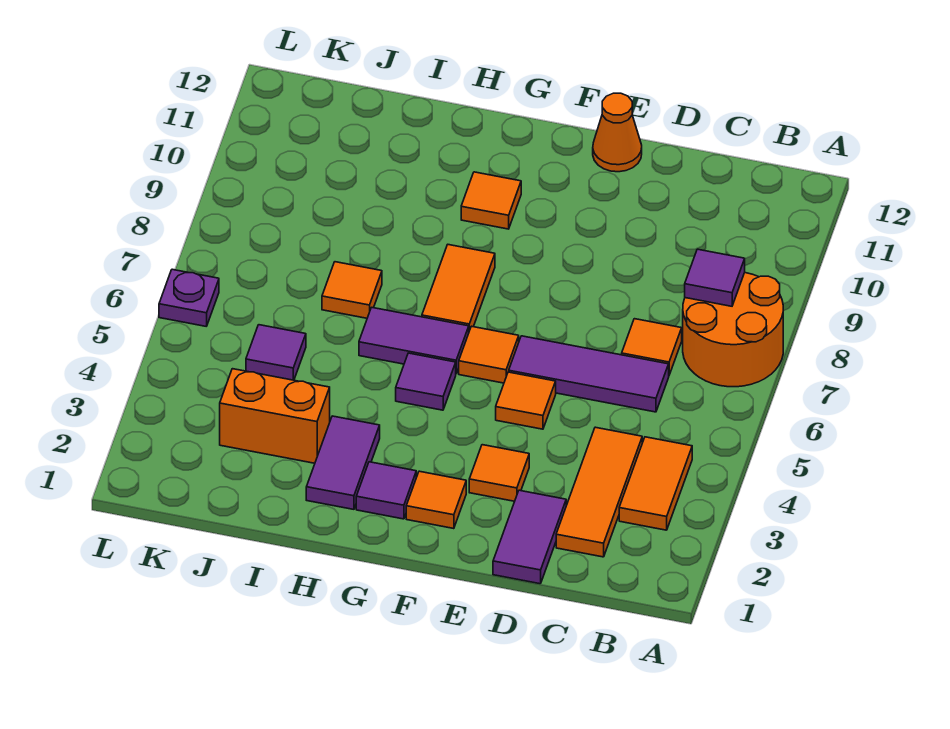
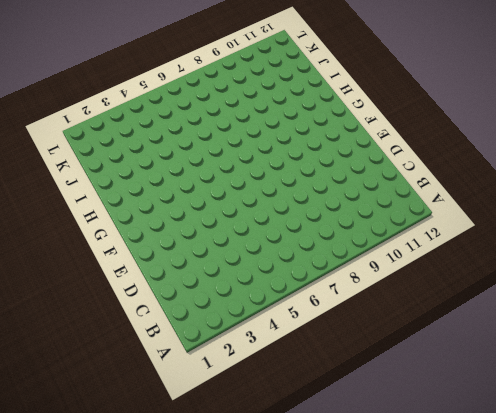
none -> orange 2x2 round brick [683,273,783,387]
none -> orange 1x2 tile [619,437,692,530]
none -> orange 1x3 tile [556,427,642,557]

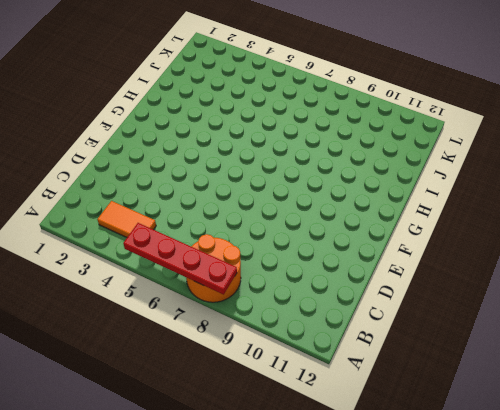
red 1x4 plate [123,223,237,294] -> none
none -> orange 1x3 tile [556,427,642,557]
none -> purple 1x3 tile [509,336,669,412]
none -> orange 1x1 tile [622,319,682,375]

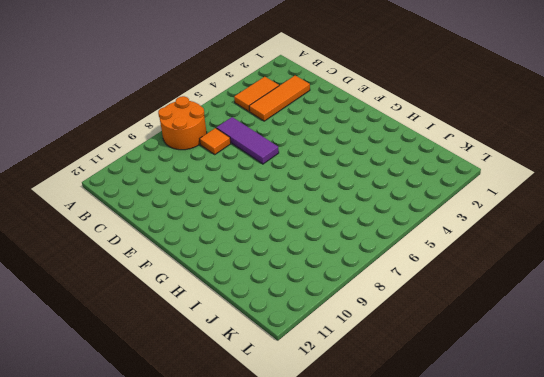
none -> purple 1x2 tile [493,490,566,584]
none -> orange 1x1 tile [469,445,529,501]
none -> orange 1x1 tile [496,372,556,429]

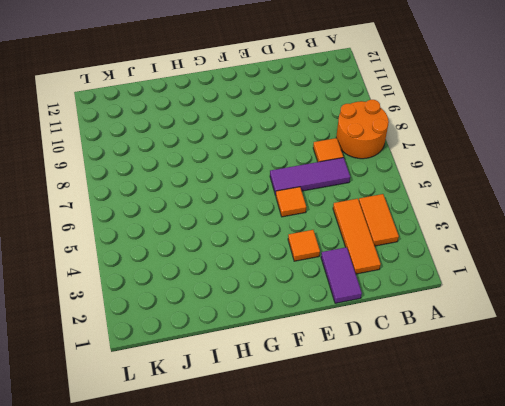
none -> orange 1x1 cone [593,93,642,172]
none -> orange 1x1 tile [406,471,466,529]
none -> orange 1x1 tile [459,326,519,383]

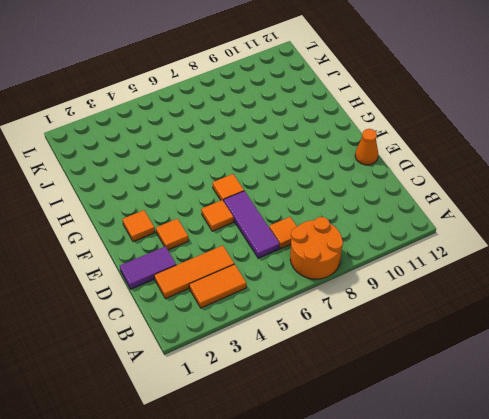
none -> purple 1x1 tile [356,462,416,519]
none -> purple 1x1 tile [396,353,456,410]
none -> purple 1x2 tile [359,307,469,373]

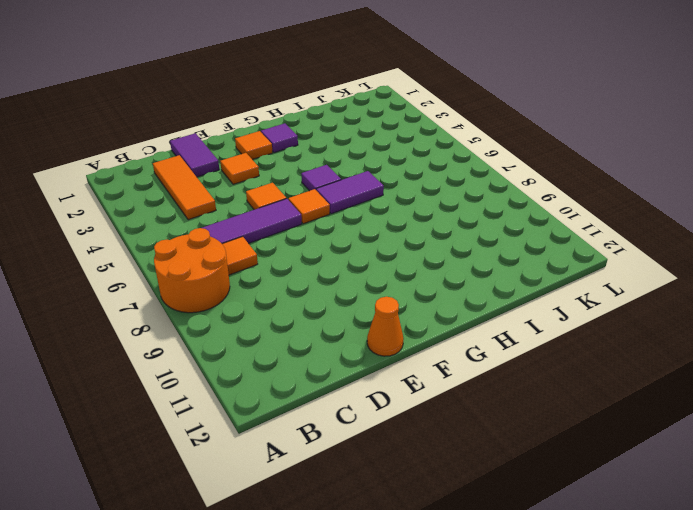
none -> orange 1x2 tile [619,437,692,530]
none -> orange 1x2 tile [422,245,495,331]
none -> orange 1x1 tile [461,172,521,229]

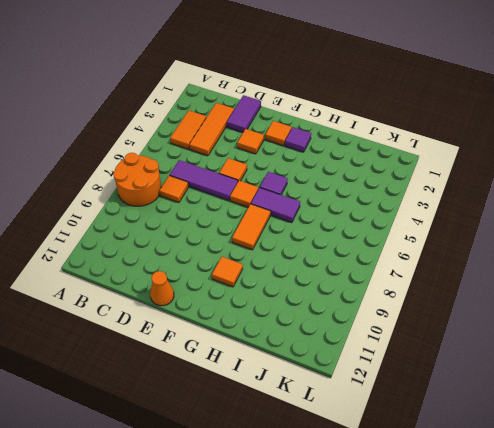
none -> purple 1x2 tile [306,416,380,509]
none -> orange 1x2 brick [220,369,330,463]
none -> orange 1x1 tile [322,262,382,318]

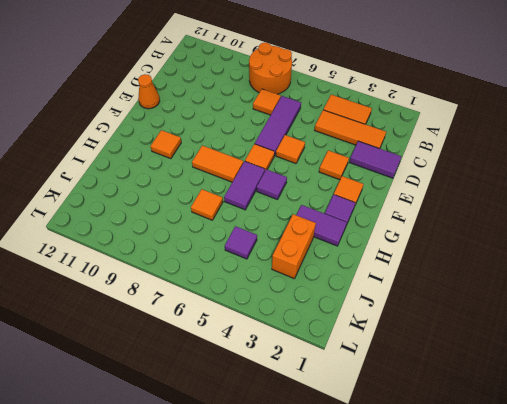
none -> purple 1x1 plate [159,269,219,326]
none -> purple 1x1 tile [685,249,745,306]

